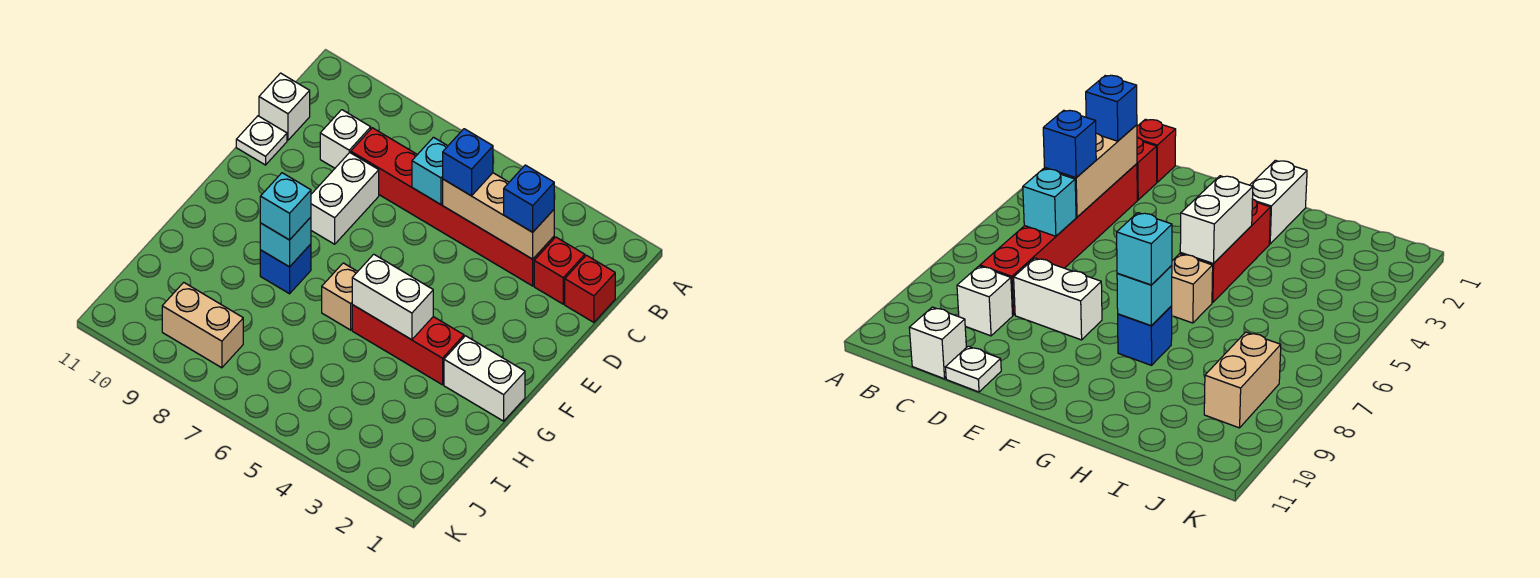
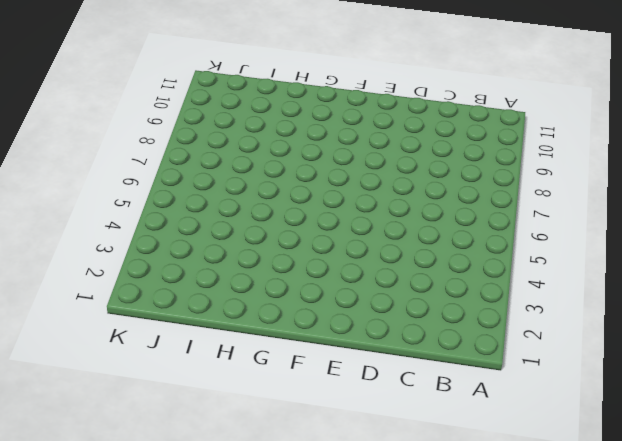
none -> red 1x1 brick [565,255,615,322]
none -> red 1x1 brick [534,237,585,304]
none -> red 1x6 brick [351,128,554,286]

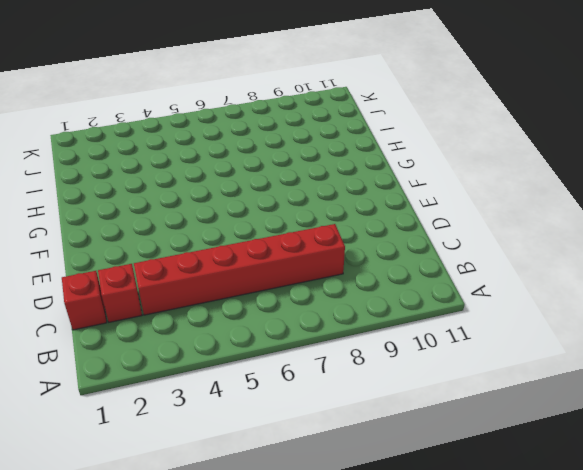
none -> white 1x1 brick [320,110,371,168]
none -> white 1x1 brick [259,73,310,140]
none -> white 1x2 brick [311,153,379,244]

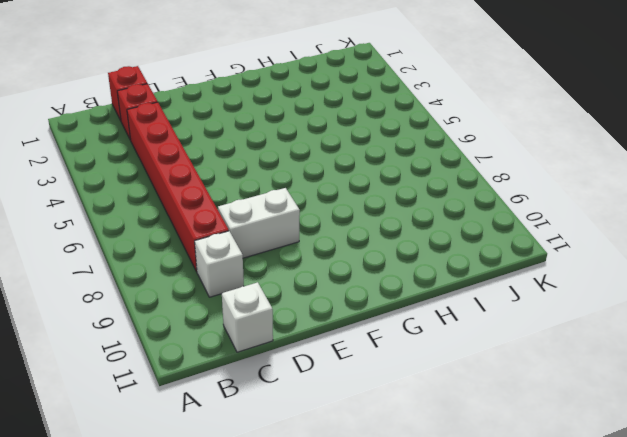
none -> white 1x1 plate [236,116,287,165]
none -> white 1x2 brick [444,336,525,421]
none -> red 1x3 brick [352,305,464,385]

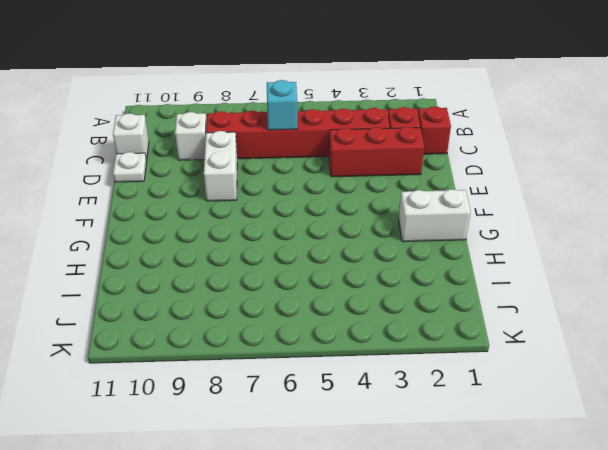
red 1x3 brick [329,126,424,177] -> red 1x3 brick moved to [352,305,464,385]
none -> tan 1x1 brick [322,263,358,330]
none -> blue 1x1 brick [260,244,311,294]
none -> tan 1x2 brick [162,282,243,368]

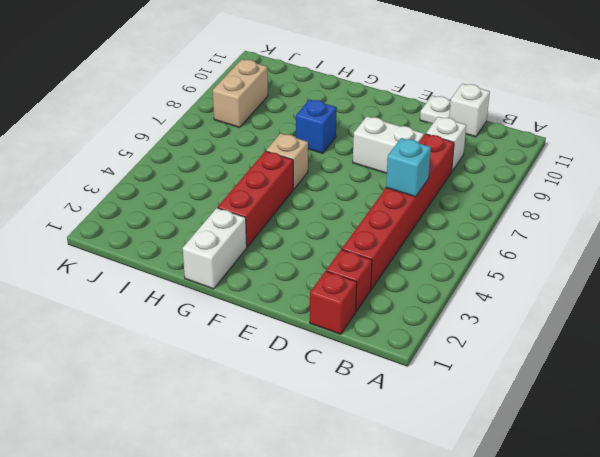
none -> tan 1x3 brick [443,173,554,259]
none -> white 1x2 brick [352,254,433,340]
none -> cyan 1x1 brick [260,217,311,267]

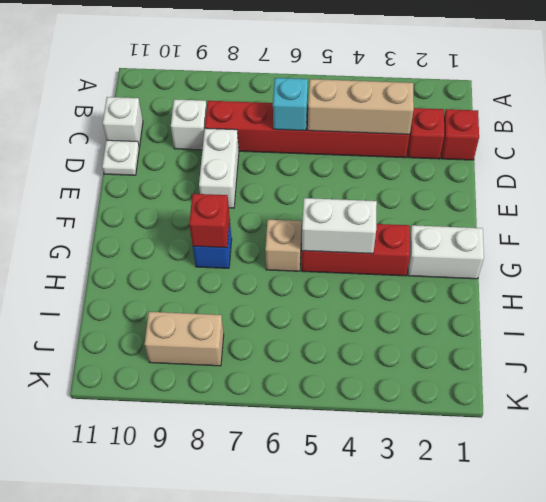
red 1x1 brick [189,194,230,248] -> cyan 1x1 brick [260,217,311,267]
none -> blue 1x1 brick [504,165,554,232]
none -> blue 1x1 brick [443,129,493,196]
none -> cyan 1x1 brick [260,173,311,240]

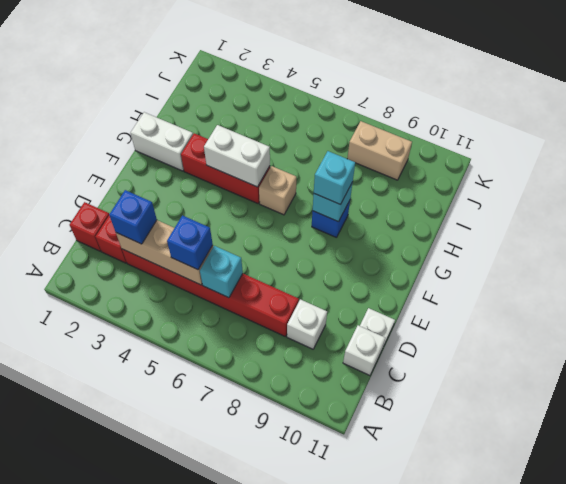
none -> white 1x2 brick [311,153,379,244]

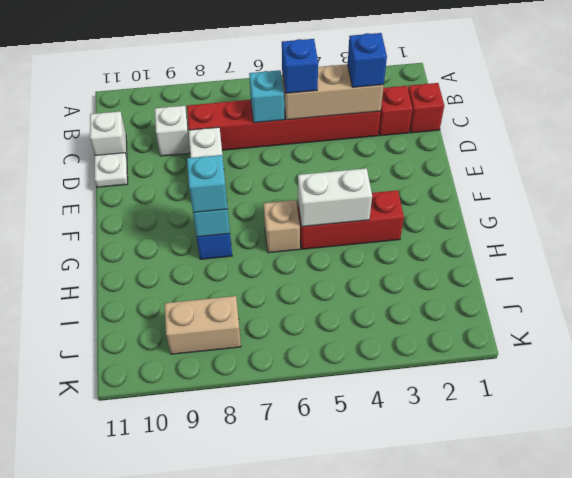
none -> white 1x2 brick [444,336,525,421]

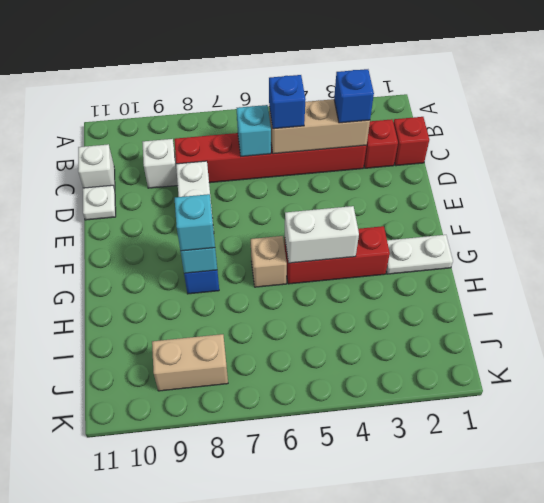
white 1x2 plate [386,235,453,274] -> white 1x2 brick [444,336,525,421]

